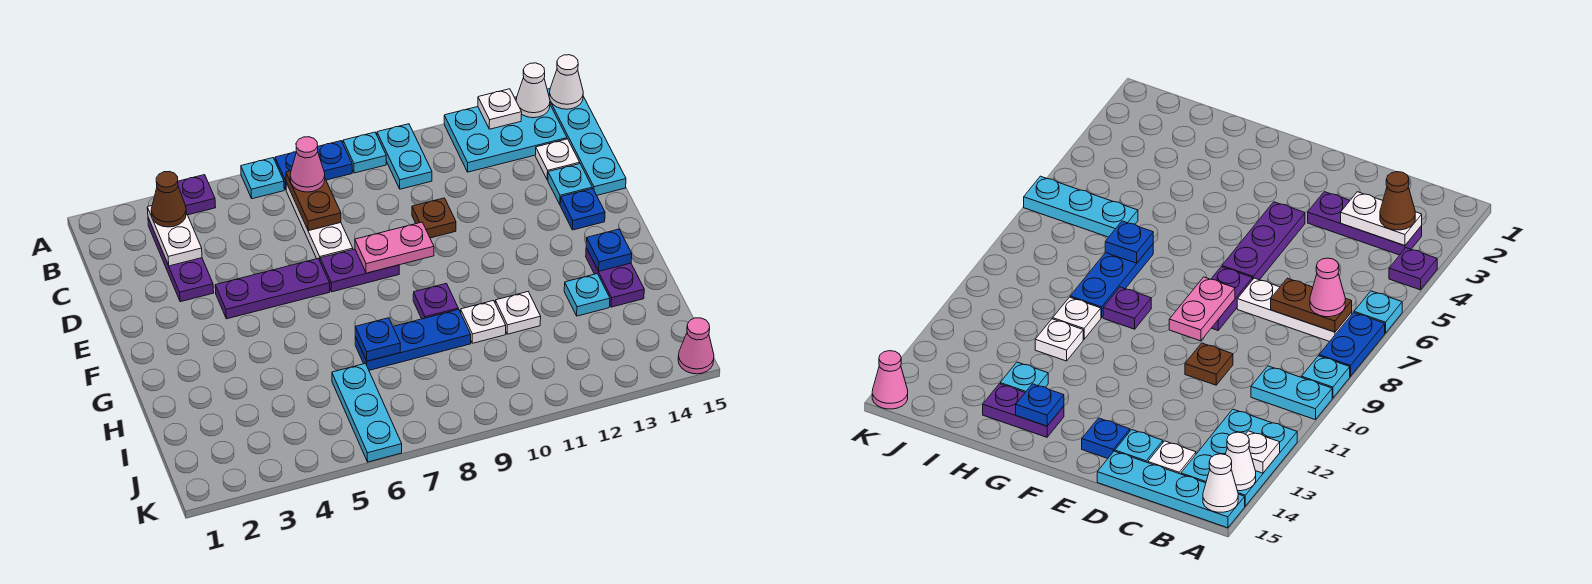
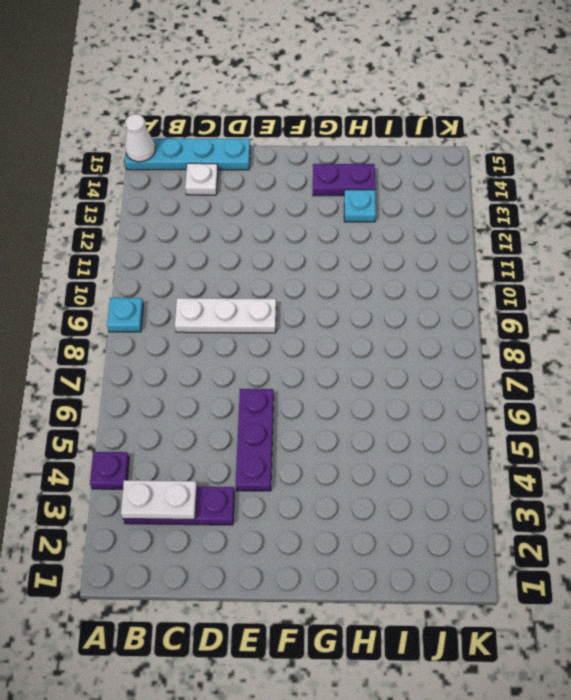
white 1x3 plate [175,298,276,333] -> white 1x3 plate moved to [286,183,353,260]
none -> cyan 1x1 plate [241,158,284,199]
none -> blue 1x2 plate [275,141,352,189]
none -> cyan 1x2 plate [377,124,432,189]
none -> cyan 2x3 plate [444,97,567,172]

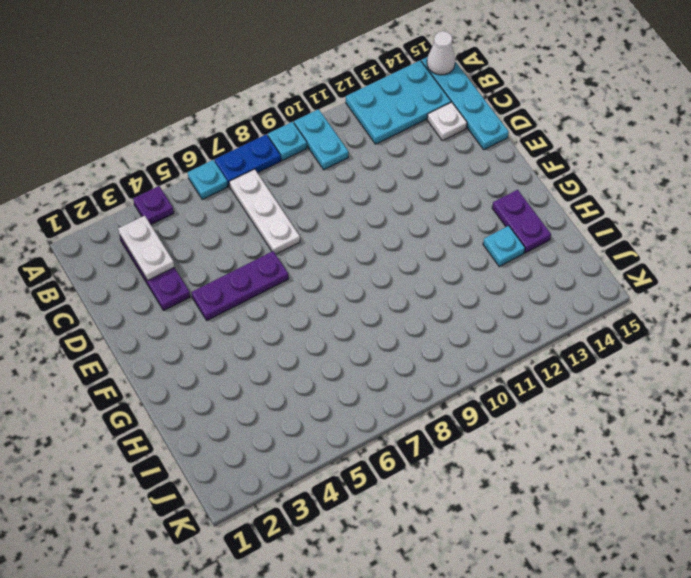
none -> brown 1x1 plate [412,198,456,238]
none -> cyan 1x1 plate [548,164,592,204]
none -> purple 1x2 plate [320,249,399,292]
none -> blue 1x1 plate [560,188,605,230]

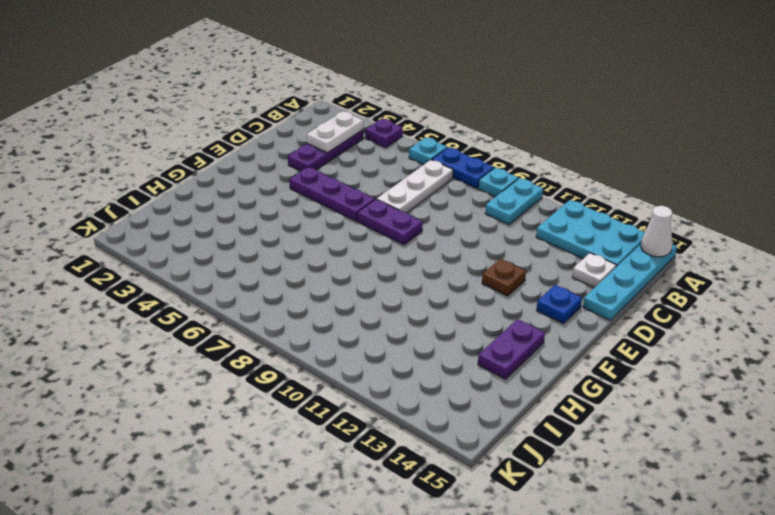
brown 1x1 plate [482,259,526,296] -> brown 1x1 plate moved to [412,198,456,238]
none -> cyan 1x1 plate [548,164,592,204]
none -> purple 1x1 plate [413,283,458,319]
none -> blue 1x3 plate [355,309,471,370]
none -> white 1x1 plate [461,301,506,343]

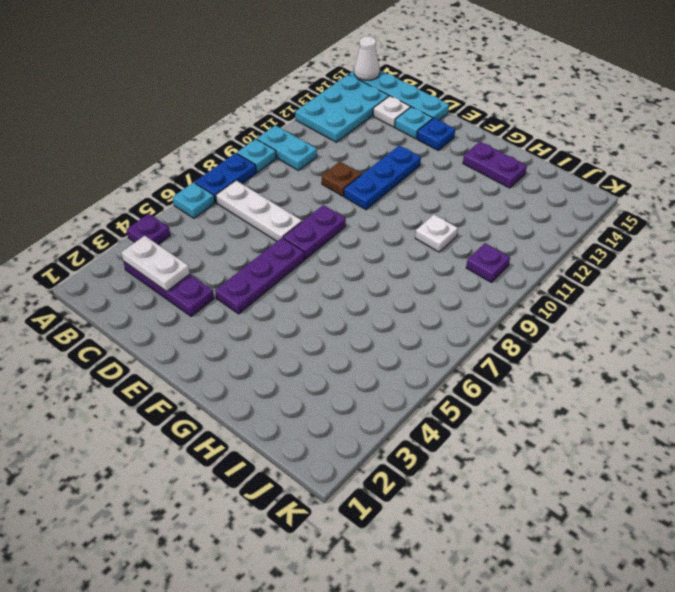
blue 1x3 plate [344,145,421,210] -> blue 1x3 plate moved to [355,309,471,370]
purple 1x1 plate [466,243,510,282] -> purple 1x1 plate moved to [413,283,458,319]
none -> white 1x1 plate [495,292,541,334]
none -> cyan 1x1 plate [564,274,610,316]
none -> cyan 1x3 plate [332,363,402,462]
none -> pink 1x1 cone [678,318,714,374]

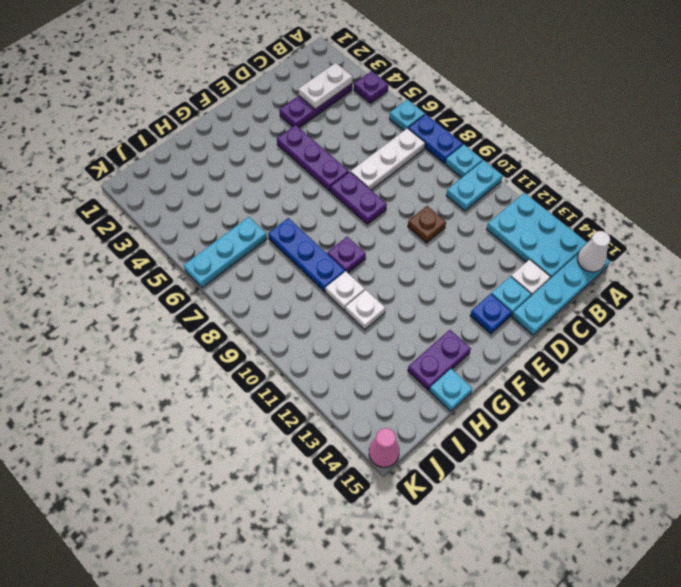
cyan 1x1 plate [430,369,472,412] -> cyan 1x1 plate moved to [564,274,610,316]
none -> white 1x1 plate [478,89,522,129]
none -> white 1x1 cone [516,63,550,118]
none -> brown 1x2 plate [286,171,341,231]
none -> pink 1x2 plate [355,222,434,273]

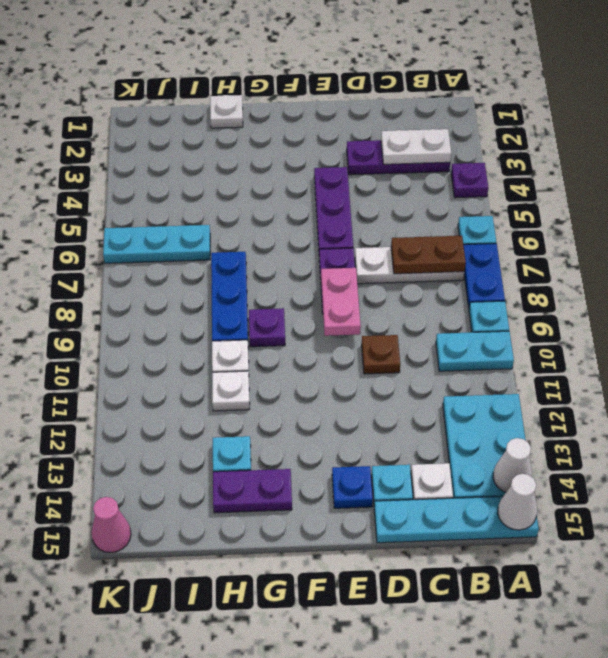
white 1x1 plate [210,95,243,128] -> white 1x1 plate moved to [478,89,522,129]
none -> blue 1x1 plate [586,229,632,271]
none -> blue 1x1 plate [355,318,400,361]
none -> brown 1x1 cone [151,171,186,227]
none -> pink 1x1 cone [290,137,325,192]

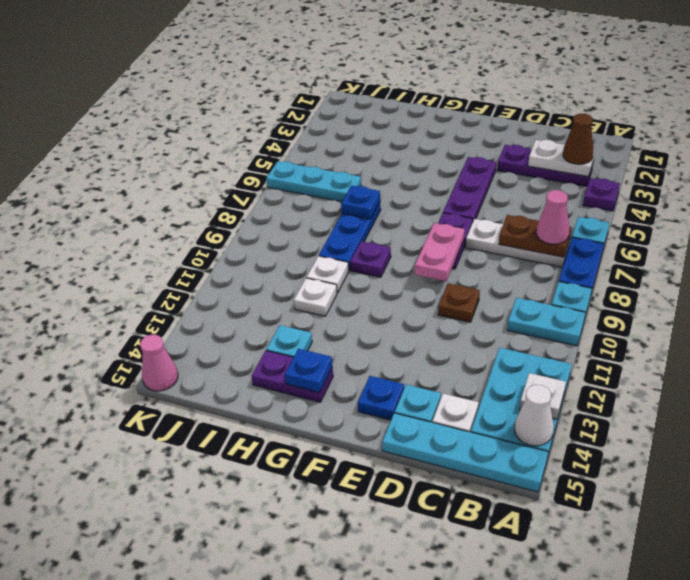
none -> white 1x1 cone [549,55,583,109]

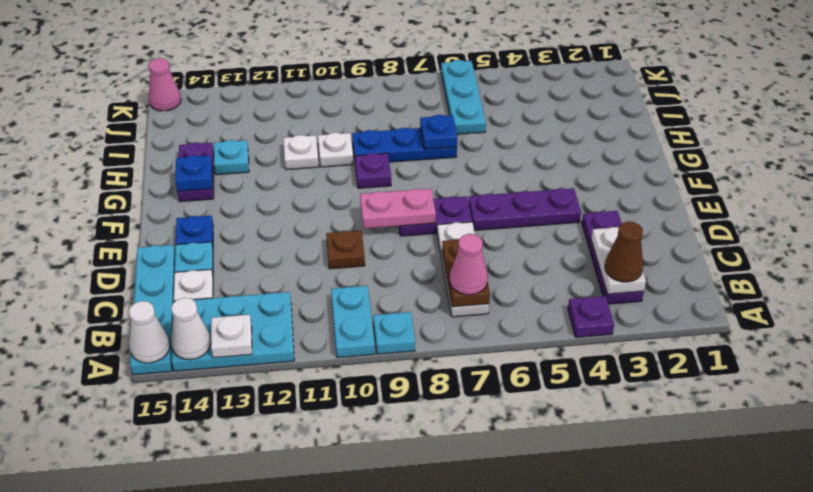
none -> cyan 1x1 plate [241,158,284,199]
none -> blue 1x2 plate [275,141,352,189]

